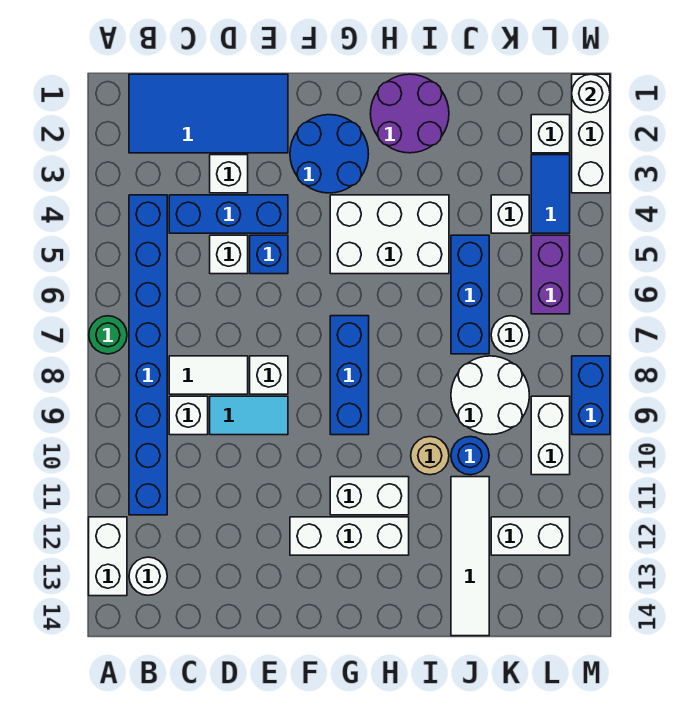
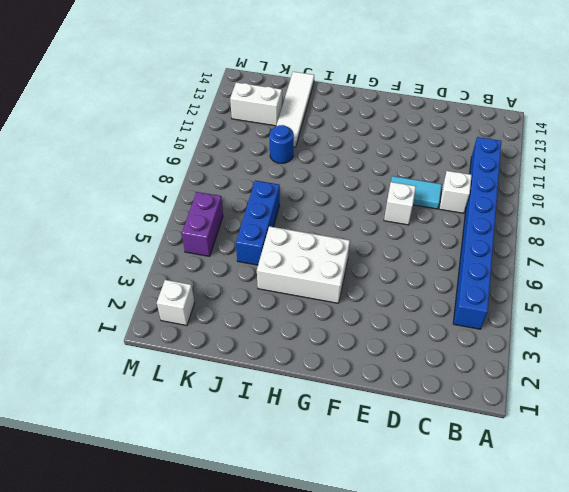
none -> green 1x1 round brick [89,316,127,354]
none -> white 1x2 brick [89,517,127,596]
none -> blue 2x4 tile [129,74,288,153]
none -> white 1x1 round brick [129,557,167,595]

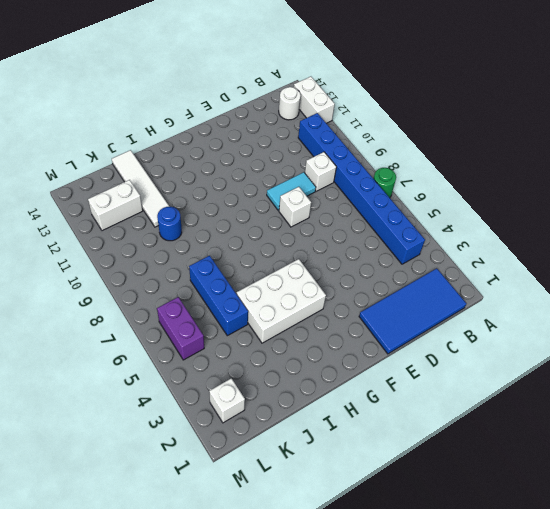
none -> blue 1x3 brick [169,195,288,233]
none -> white 1x2 tile [169,356,248,394]
none -> white 1x1 brick [210,155,248,193]
none -> white 1x1 brick [210,235,248,274]

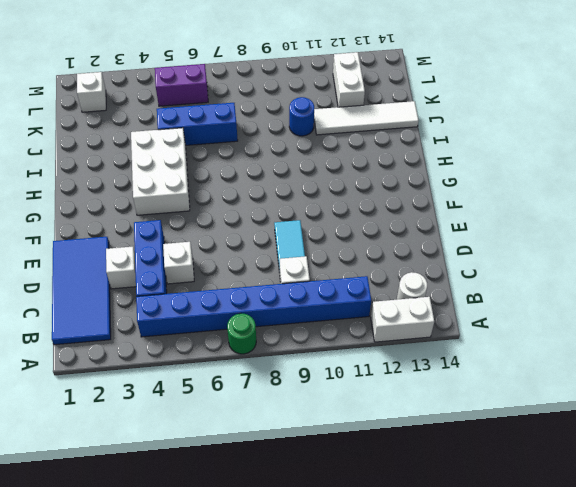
none -> white 1x2 tile [169,356,248,394]
none -> blue 1x1 brick [250,235,288,274]
none -> white 1x1 brick [250,356,288,394]
none -> blue 2x2 round brick [290,115,369,193]

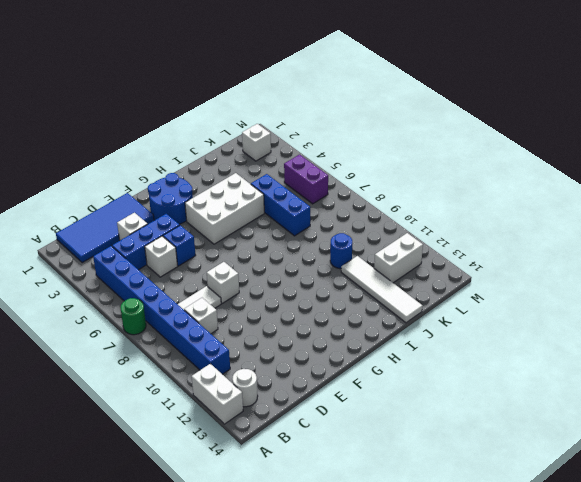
none -> cyan 1x2 tile [210,396,288,435]
none -> white 1x3 brick [290,517,409,555]
none -> blue 1x3 brick [330,316,369,435]
none -> white 1x2 brick [330,477,409,515]

